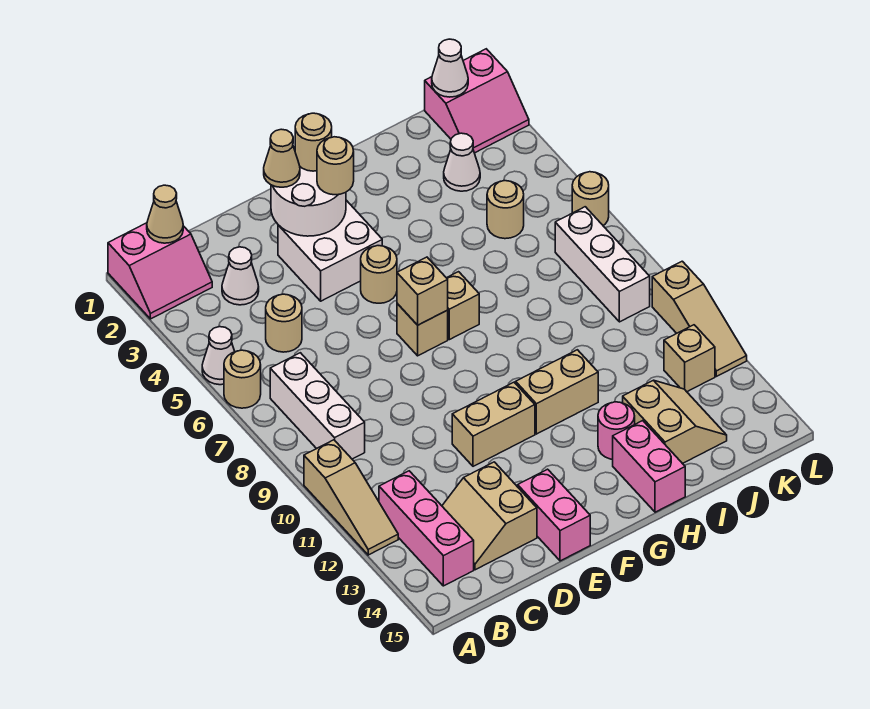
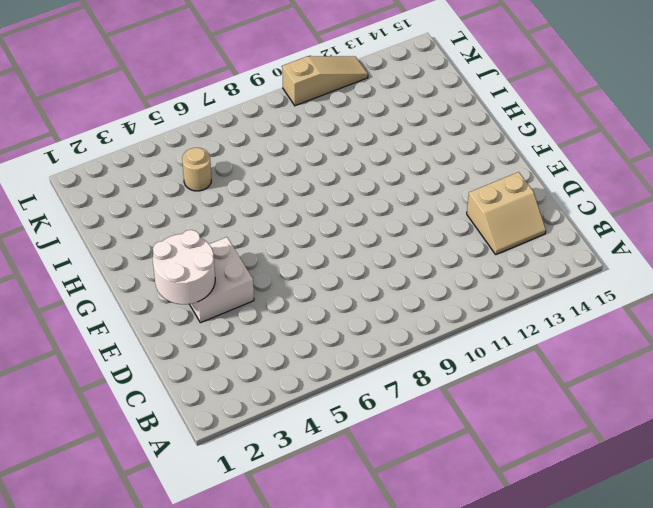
none -> pink 2x2 slope [108,223,212,319]
none -> white 1x1 cone [202,327,235,385]
none -> tan 1x1 round brick [224,350,261,408]
none -> tan 1x3 slope [304,440,398,555]

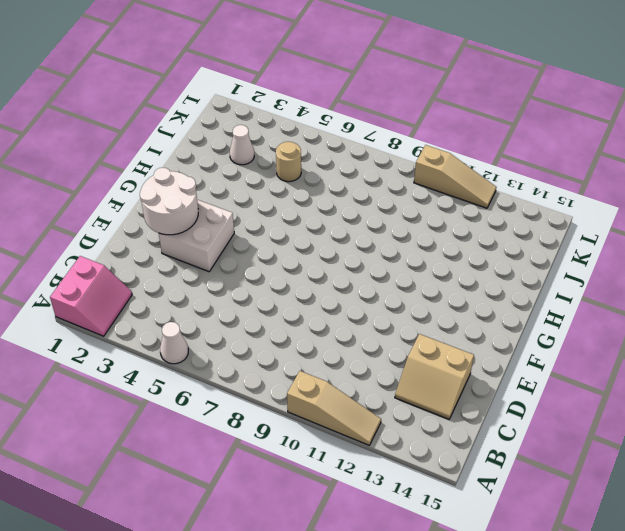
none -> tan 1x1 round brick [224,350,261,408]
none -> white 1x3 brick [270,353,365,459]
none -> pink 1x3 brick [379,471,474,586]
none -> white 1x1 cone [222,247,259,305]

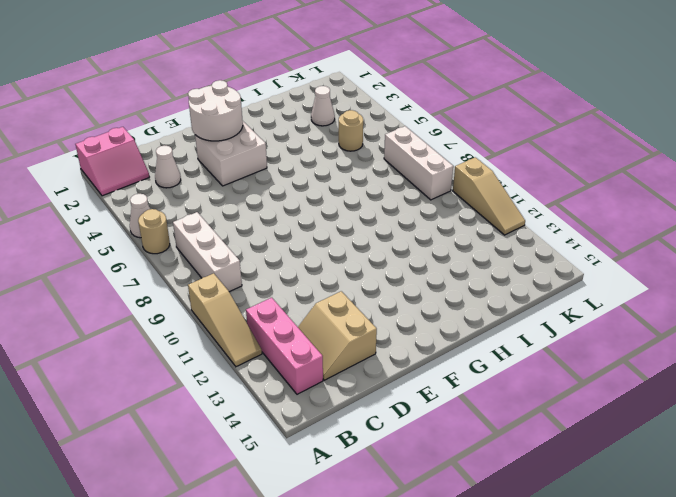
none -> tan 1x1 round brick [266,294,302,352]
none -> tan 1x2 brick [452,382,535,466]
none -> pink 1x2 brick [518,469,590,561]
none -> tan 1x1 round brick [361,246,397,303]

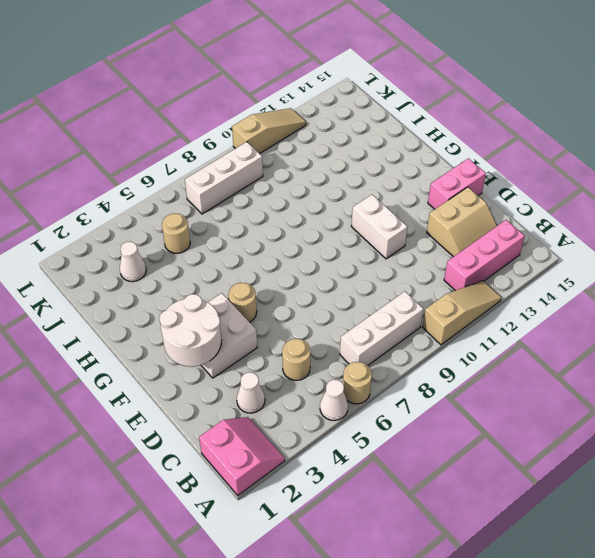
white 1x2 brick [351,195,407,259] -> tan 1x2 brick [452,382,535,466]
none -> tan 1x1 brick [397,304,448,356]
none -> tan 1x1 brick [447,272,479,340]
none -> tan 1x2 brick [516,350,598,434]
none -> pink 1x1 round brick [598,402,635,459]

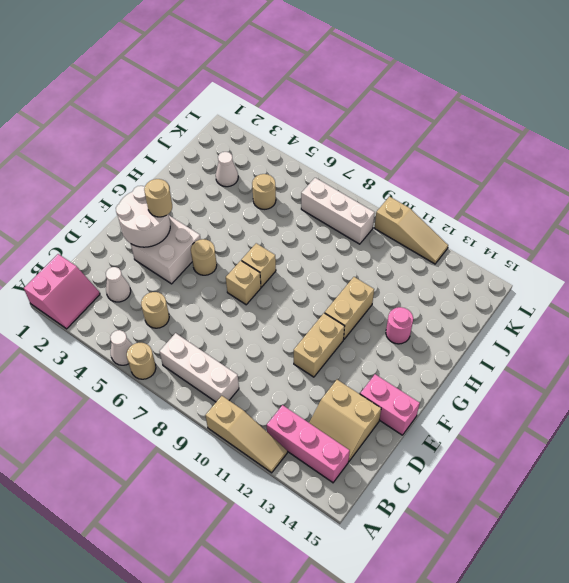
none -> pink 1x2 brick [613,421,685,512]
none -> tan 2x2 slope [623,380,727,464]
none -> pink 2x2 slope [425,49,529,153]
none -> tan 1x1 brick [664,325,715,392]

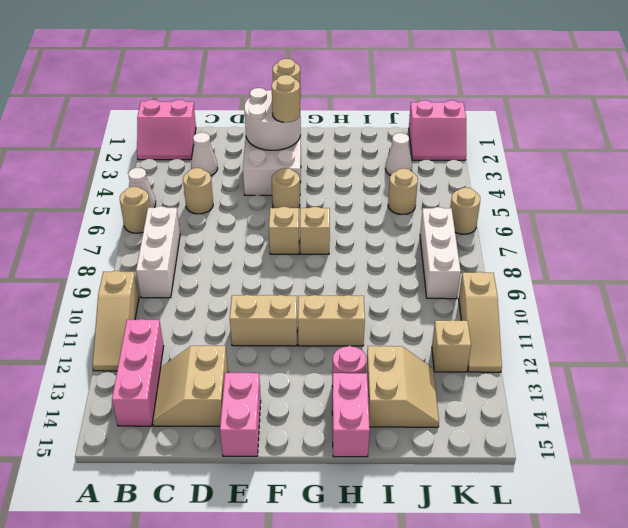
none -> tan 1x1 cone [147,185,183,243]
none -> tan 1x1 brick [397,257,448,325]
none -> white 1x1 cone [432,39,468,97]
none -> tan 1x1 cone [264,129,300,187]

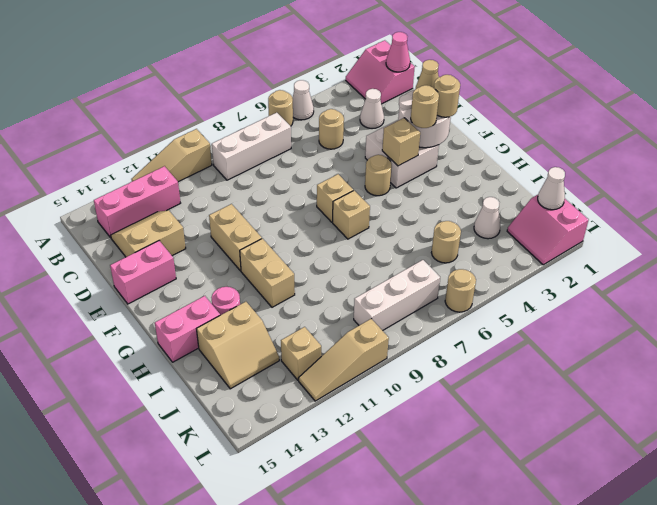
pink 1x1 cone [386,32,410,72] -> tan 1x1 cone [147,185,183,243]
tan 1x1 brick [382,118,420,166] -> tan 1x1 brick moved to [397,257,448,325]

